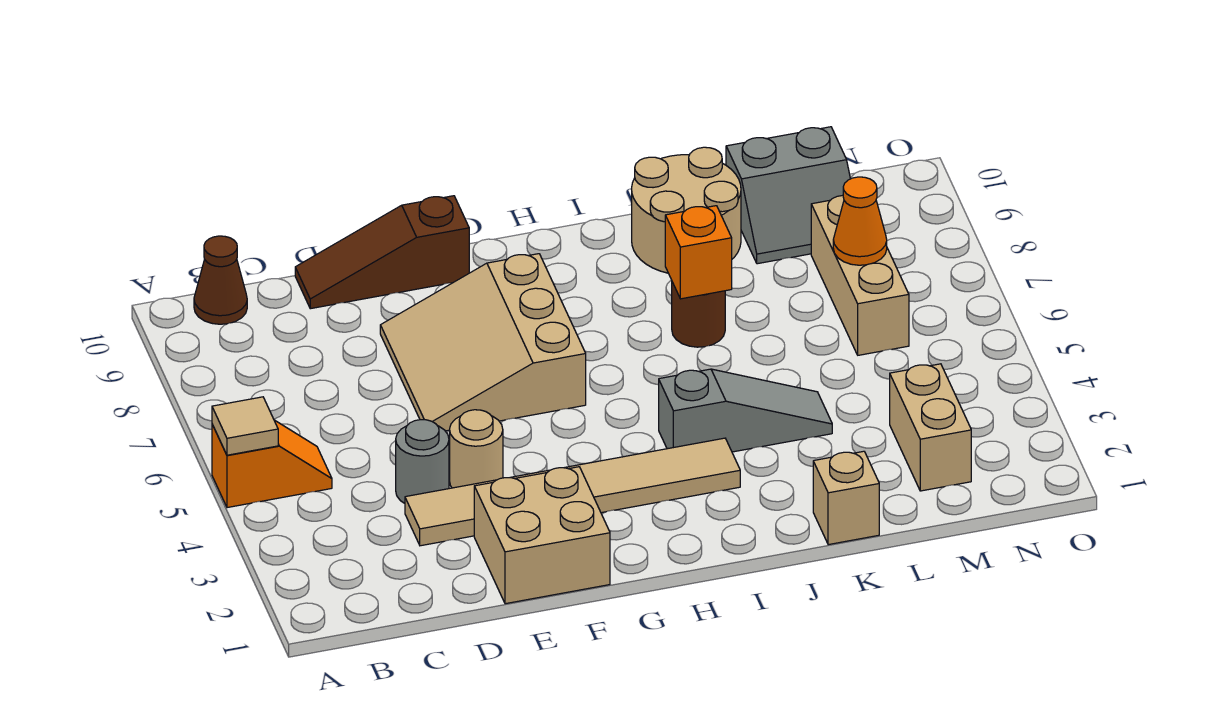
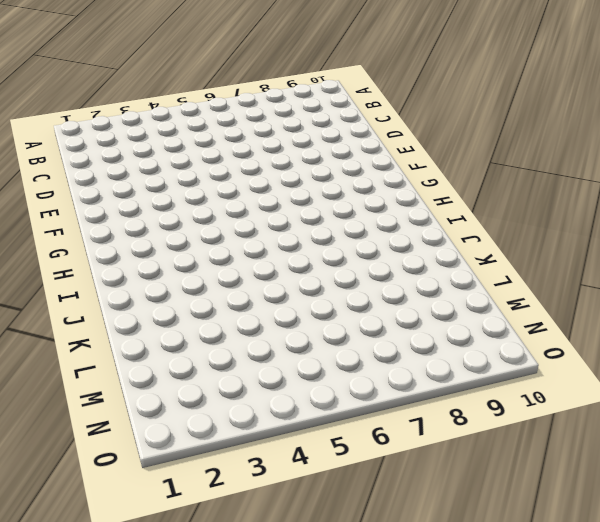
none -> orange 1x2 slope [212,420,332,508]
none -> brown 1x1 cone [194,236,247,324]
none -> tan 1x6 tile [405,438,740,546]

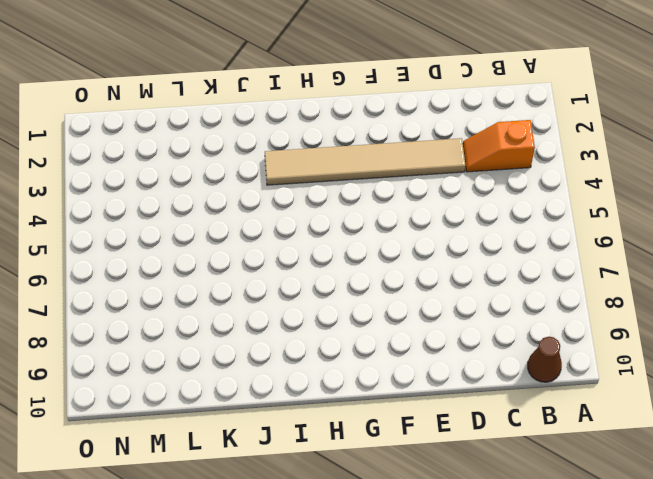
orange 1x2 slope [463,120,535,172] -> orange 1x2 slope moved to [212,420,332,508]
none -> grey 1x1 round brick [396,420,449,503]
none -> brown 1x3 slope [295,196,469,309]
none -> tan 2x2 brick [474,467,610,604]

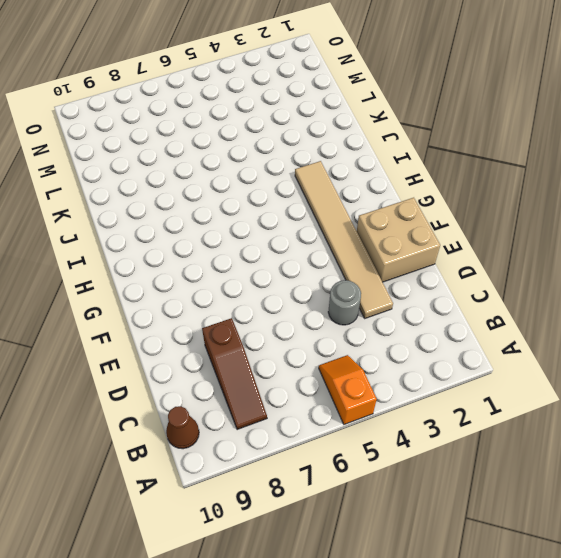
brown 1x3 slope [202,318,267,430] -> brown 1x3 slope moved to [295,196,469,309]
none -> tan 1x1 round brick [450,410,503,488]
none -> tan 3x3 slope [380,254,586,431]
none -> grey 1x3 slope [659,369,832,452]

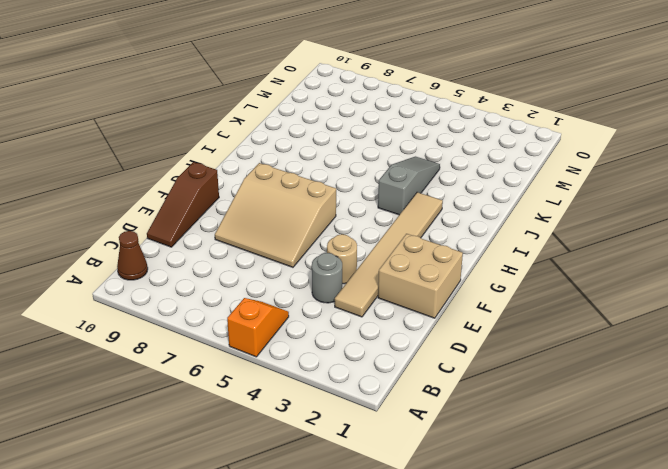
none -> brown 1x1 round brick [672,282,725,347]
none -> tan 2x2 round brick [632,147,741,273]
none -> tan 1x1 brick [813,451,879,545]

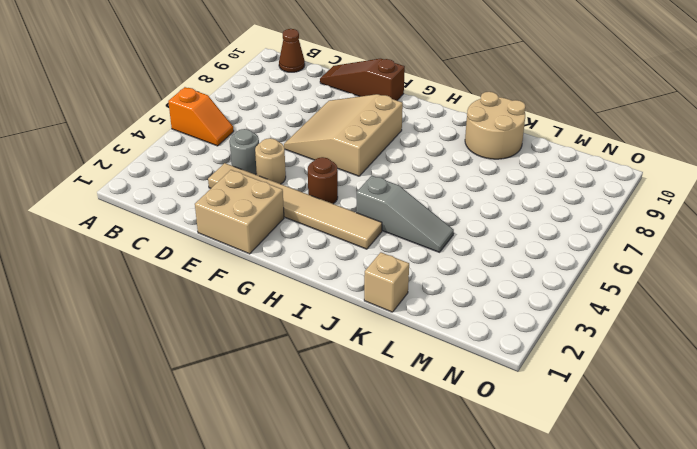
brown 1x1 round brick [308,157,338,204] -> brown 1x1 round brick moved to [672,282,725,347]
none -> grey 2x2 slope [726,127,850,264]
none -> tan 1x2 brick [890,364,971,491]
none -> tan 1x3 brick [811,195,909,355]

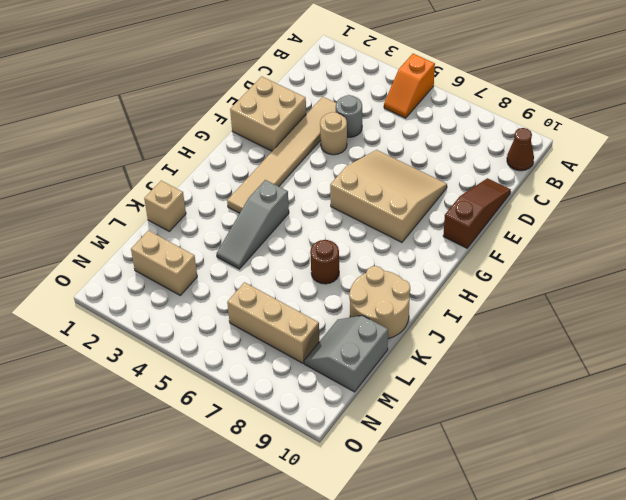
none -> tan 1x1 tile [212,397,278,455]
none -> orange 1x1 brick [665,206,732,299]
none -> orange 1x1 cone [833,177,887,265]

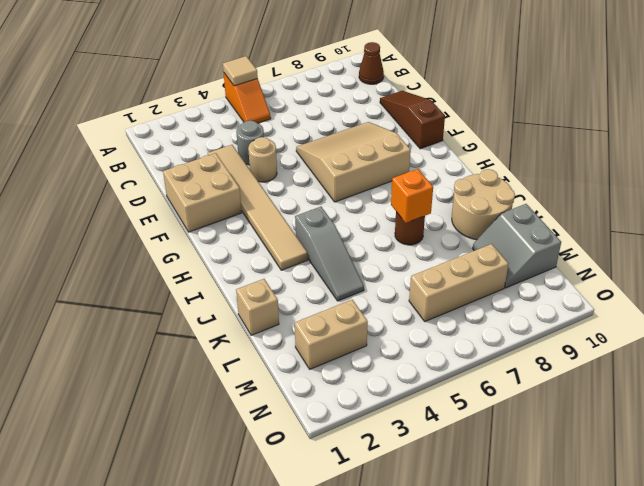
none -> orange 1x1 cone [833,177,887,265]

